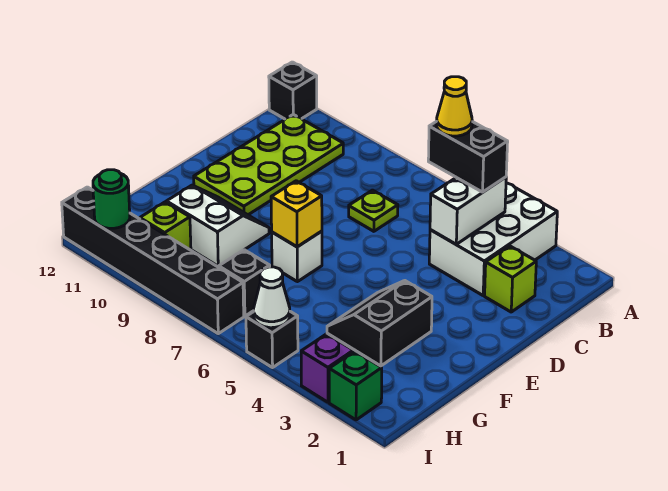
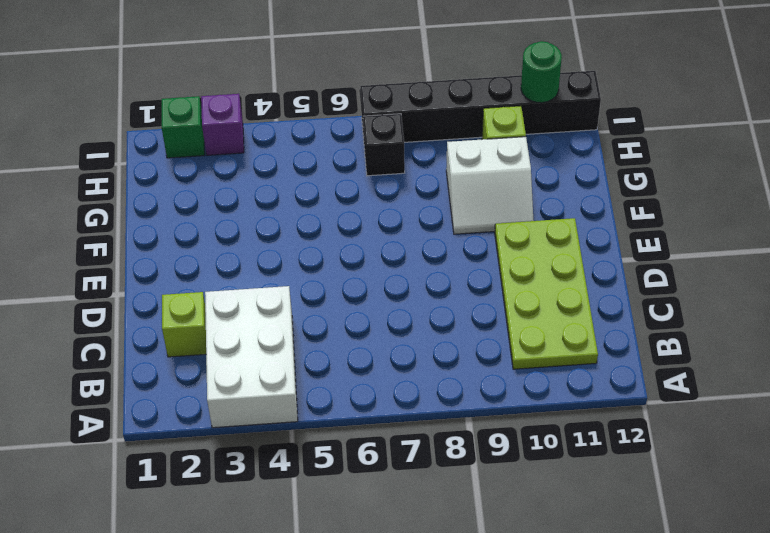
none -> black 1x1 brick [269,62,317,119]
none -> lime 1x1 plate [349,190,398,231]
none -> black 2x2 slope [327,281,432,366]

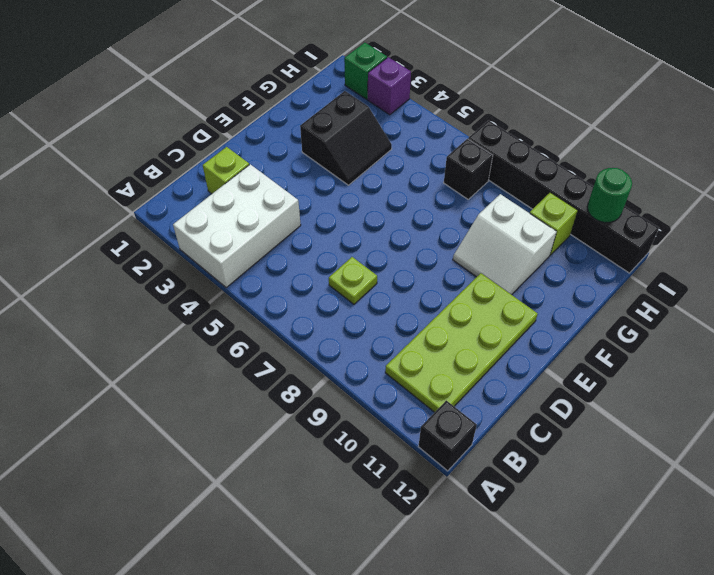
none -> white 1x1 brick [272,231,322,282]
none -> black 1x1 brick [246,312,298,368]
none -> white 1x2 brick [430,177,506,244]

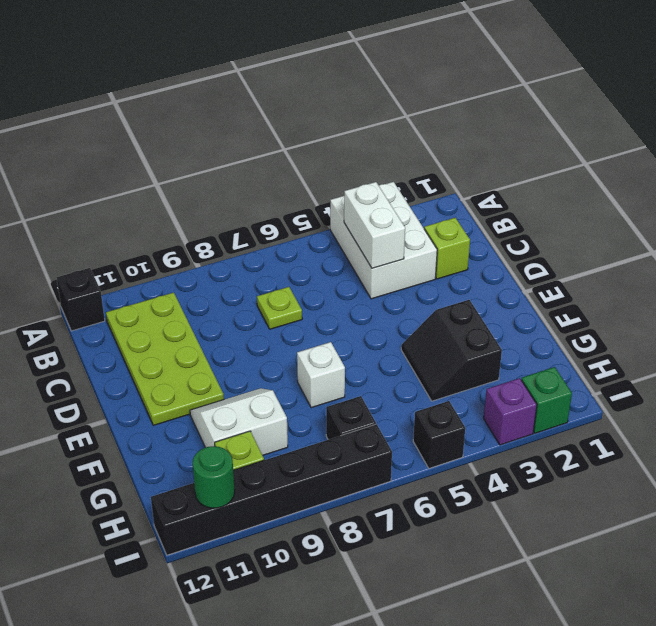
none -> yellow 1x1 brick [271,181,322,247]
none -> white 1x1 cone [254,267,290,328]
none -> black 1x2 brick [428,121,508,192]

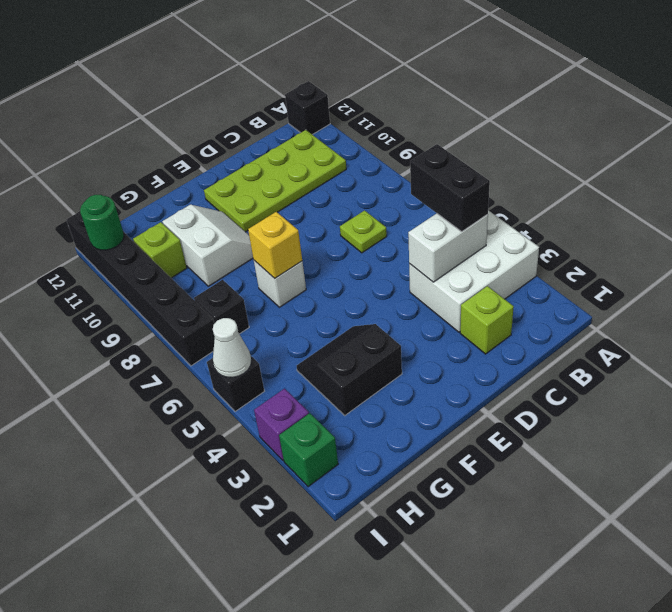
none -> yellow 1x1 cone [437,77,472,136]

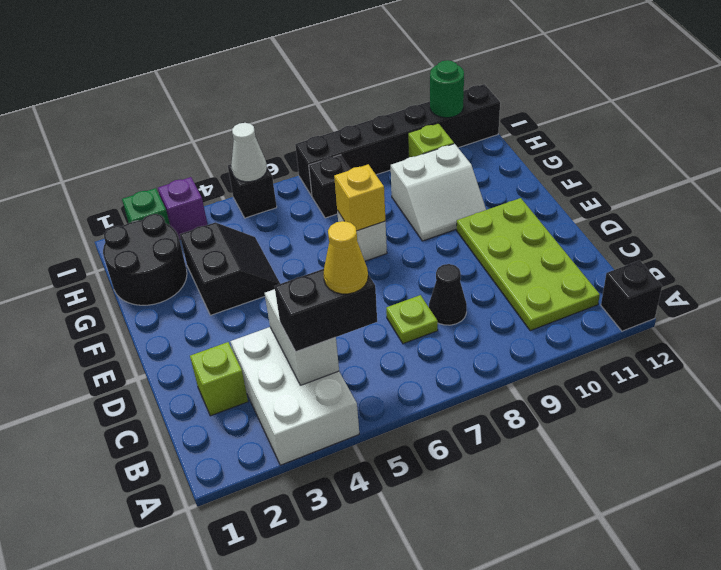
black 1x1 cone [429,264,467,325] -> none
black 2x2 round brick [103,214,187,305] -> none

